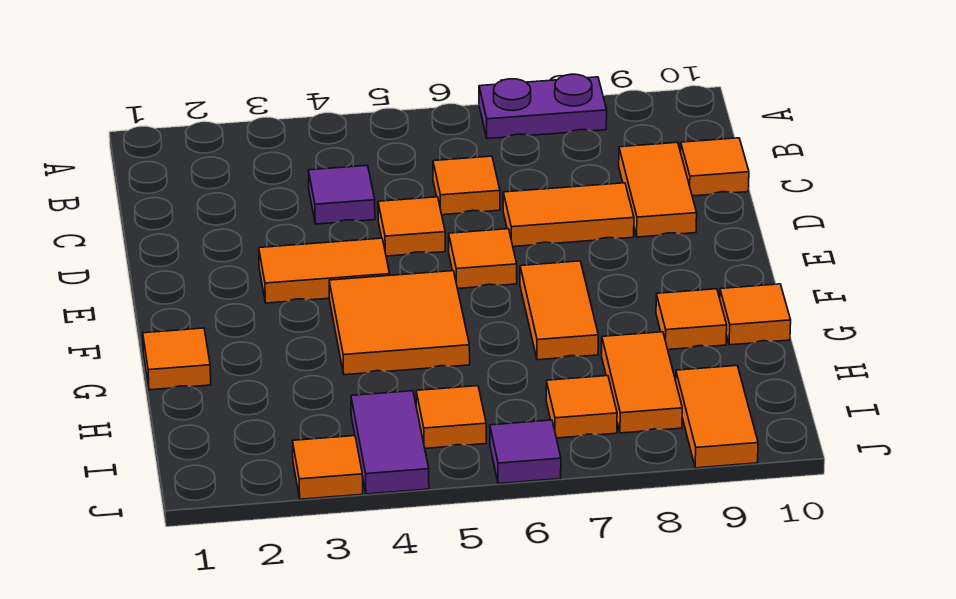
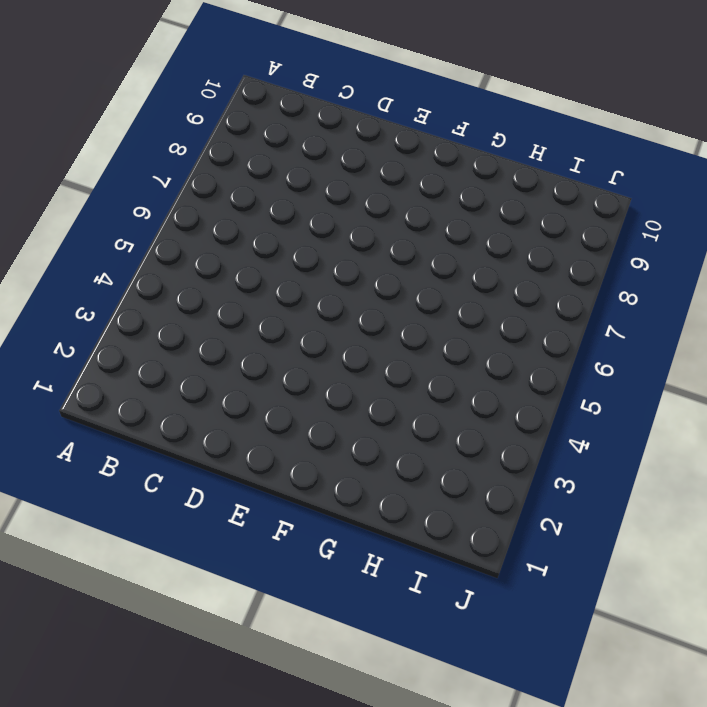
none -> purple 1x2 plate [479,74,607,139]
none -> purple 1x1 tile [308,166,375,224]
none -> orange 1x1 tile [433,156,500,215]

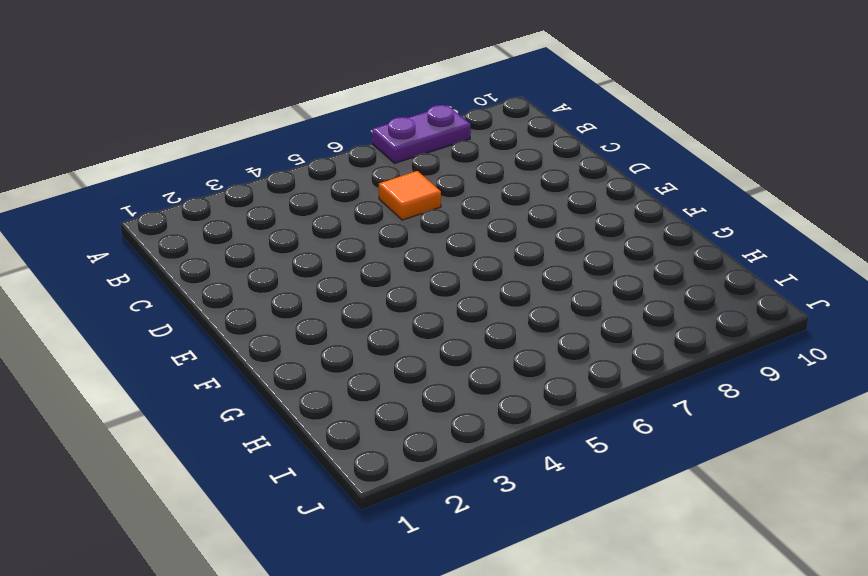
none -> purple 1x1 tile [308,166,375,224]
none -> orange 1x2 tile [619,142,697,237]
none -> orange 1x1 tile [681,138,749,196]

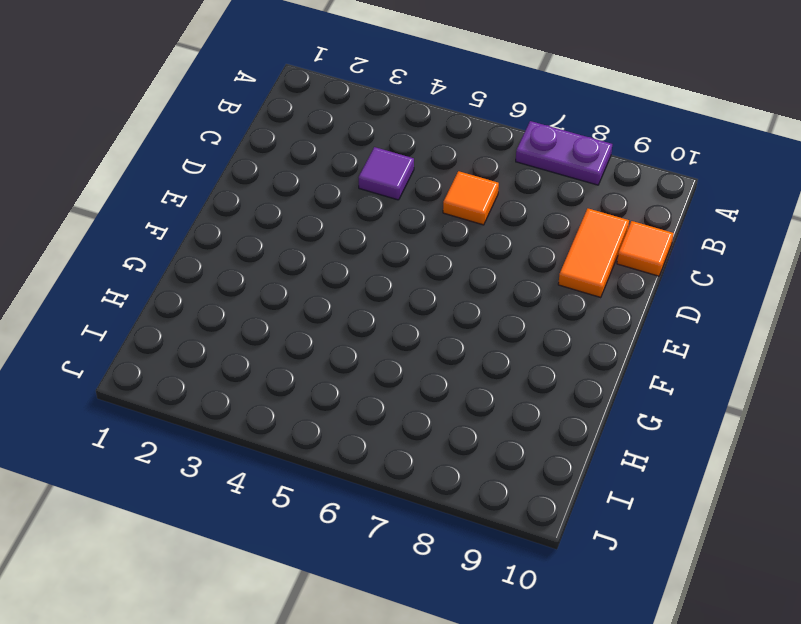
none -> orange 1x1 tile [378,197,445,256]
none -> orange 1x2 tile [503,183,634,247]
none -> orange 1x2 tile [259,238,390,303]

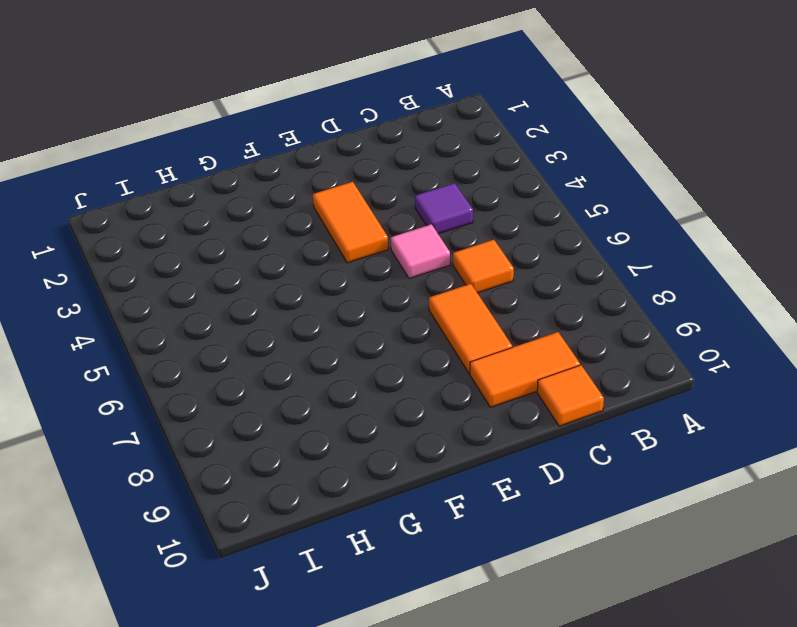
pink 1x1 tile [391,224,450,279] -> orange 1x1 tile [378,197,445,256]
none -> purple 1x2 plate [479,74,607,139]
none -> orange 1x1 tile [449,229,517,289]
none -> orange 2x2 tile [329,271,470,375]

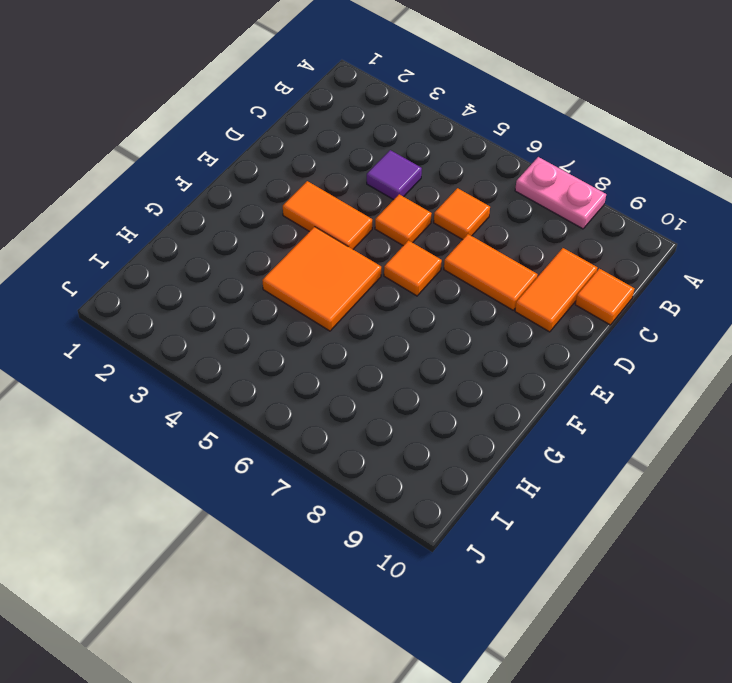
pink 1x2 plate [515,157,606,229] -> purple 1x2 plate [479,74,607,139]
none -> orange 1x2 tile [520,261,598,360]
none -> orange 1x1 tile [143,328,211,390]
none -> orange 1x1 tile [656,289,727,350]

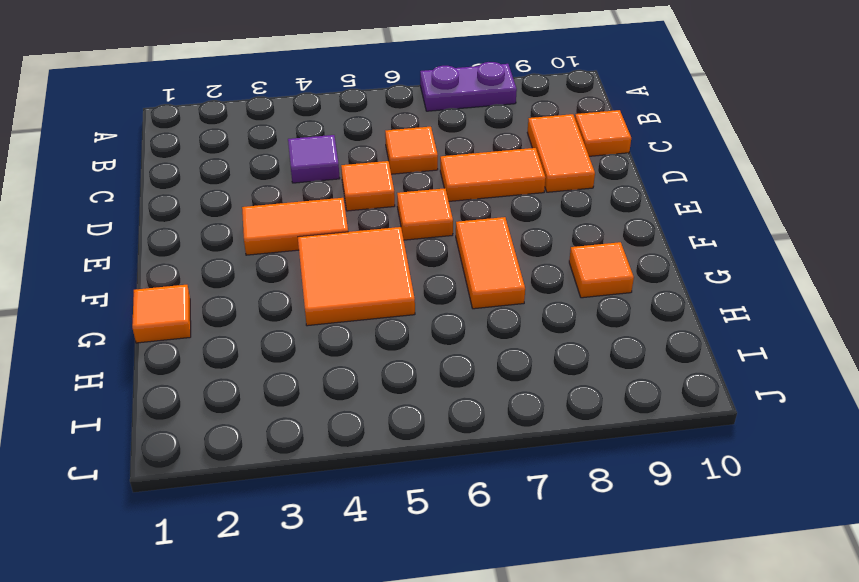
none -> orange 1x1 tile [720,284,791,345]
none -> orange 1x2 tile [602,332,682,433]
none -> purple 1x2 tile [351,391,429,494]

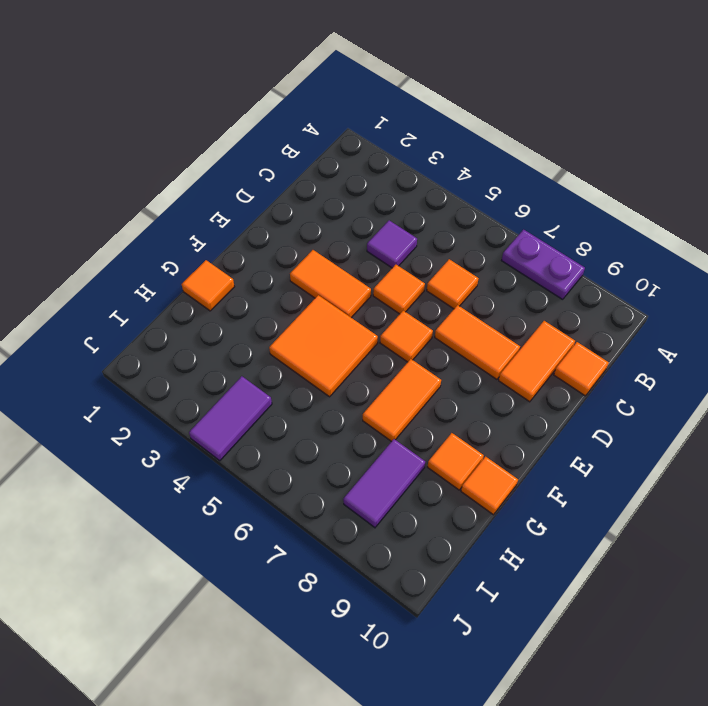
purple 1x2 tile [343,439,425,528] -> orange 1x2 tile [602,332,682,433]
none -> orange 1x1 tile [416,386,486,448]
none -> orange 1x1 tile [546,376,617,438]
none -> orange 1x2 tile [676,366,758,468]

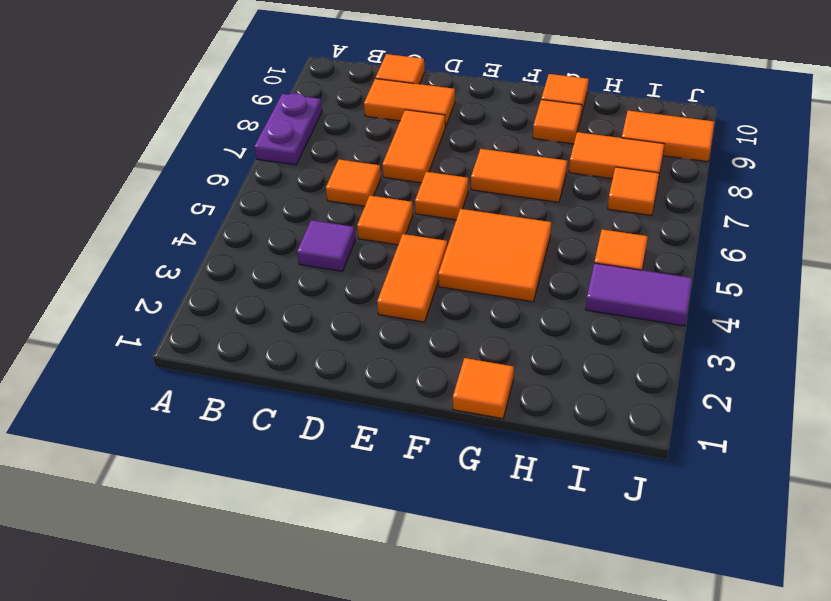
none -> orange 1x1 tile [293,436,363,499]
none -> purple 1x1 tile [490,420,561,484]

